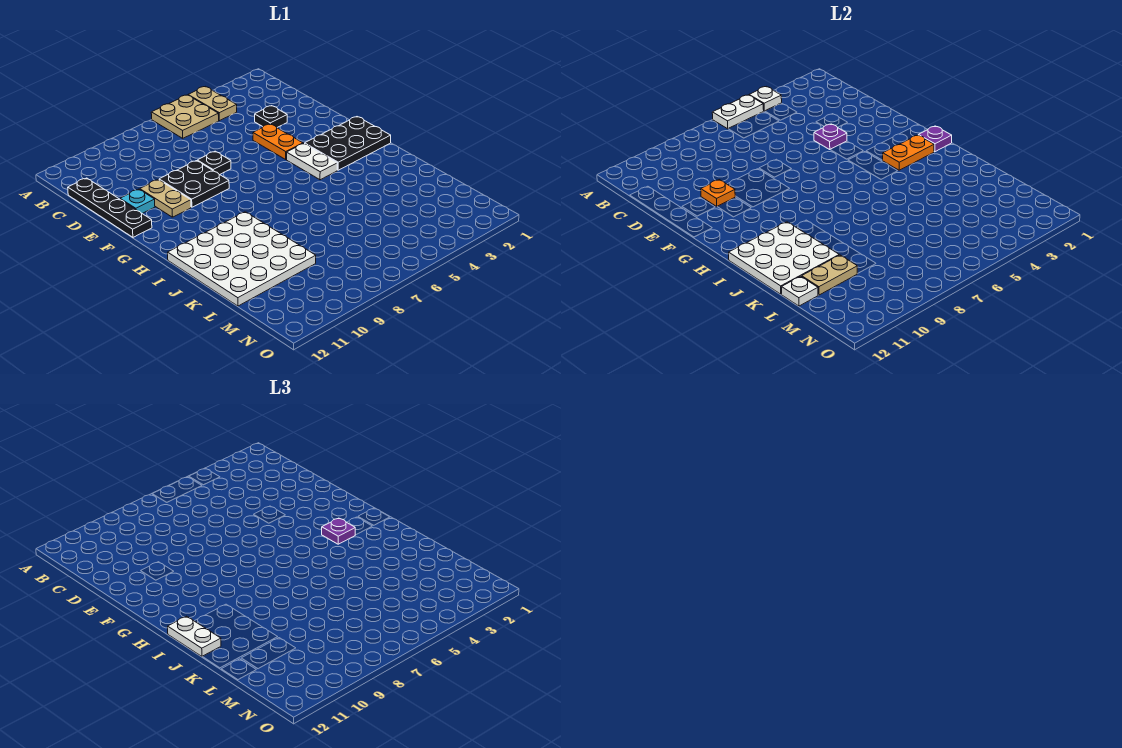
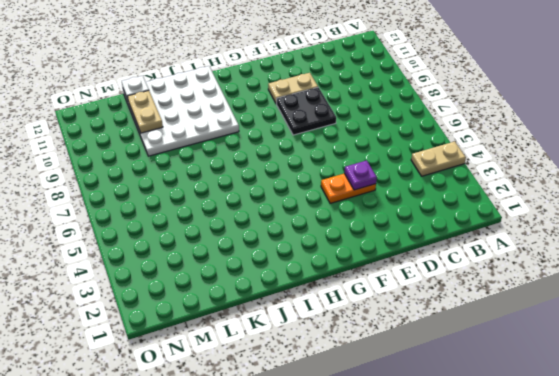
none -> tan 2x2 plate [151,95,219,138]
none -> black 1x4 plate [68,178,152,237]
none -> black 1x1 plate [255,106,287,127]

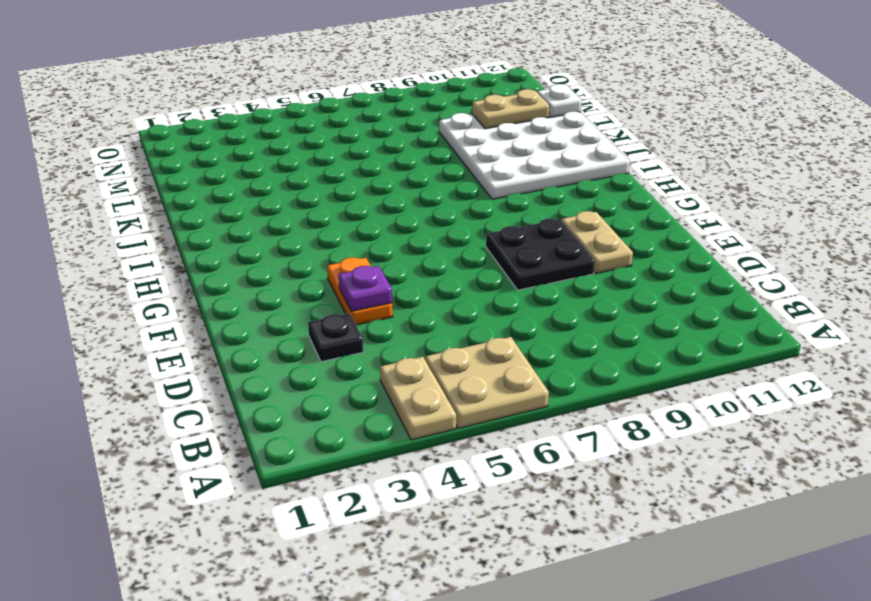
none -> black 1x4 plate [68,178,152,237]
none -> black 1x1 plate [197,151,231,175]
none -> cyan 1x1 plate [120,189,155,214]

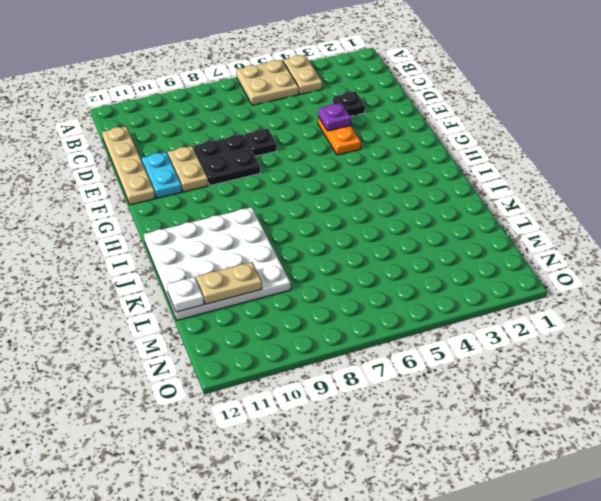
tan 1x4 plate [102,126,155,205] -> black 1x4 plate [68,178,152,237]
cyan 1x2 plate [142,152,182,198] -> cyan 1x1 plate [120,189,155,214]
none -> black 2x3 plate [305,117,391,170]
none -> white 1x2 plate [287,143,337,180]
none -> white 1x1 plate [749,87,782,111]

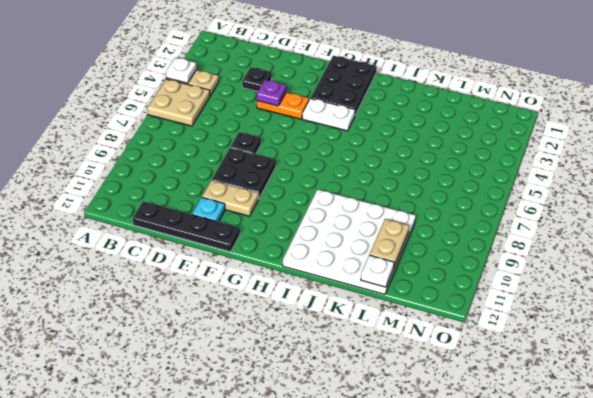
none -> white 1x2 plate [712,95,764,129]
none -> orange 1x1 plate [701,180,735,206]
none -> purple 1x1 plate [918,126,952,152]

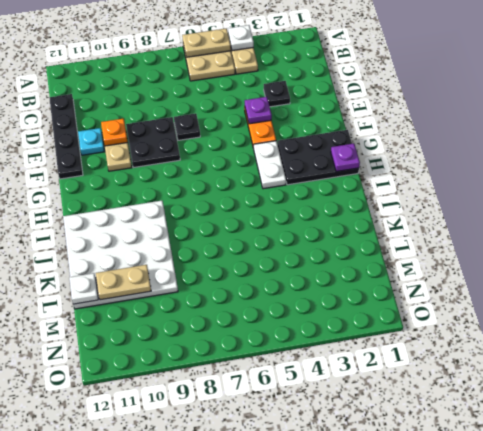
tan 1x2 plate [182,28,231,57] -> white 1x2 plate [712,95,764,129]
none -> orange 1x2 plate [883,135,934,170]
none -> white 3x3 plate [729,222,839,294]
none -> purple 1x1 plate [322,518,355,544]

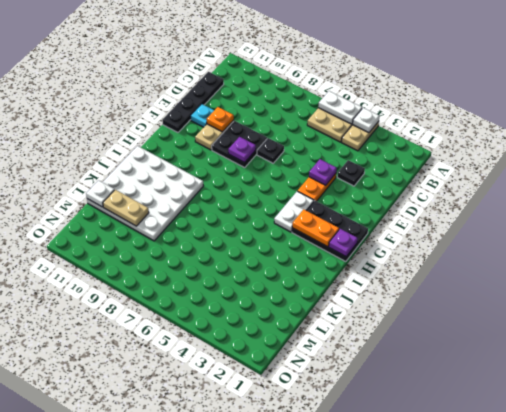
purple 1x1 plate [228,137,256,162] -> purple 1x1 plate moved to [322,518,355,544]
none -> white 3x3 plate [729,222,839,294]
none -> white 1x2 plate [168,616,221,656]

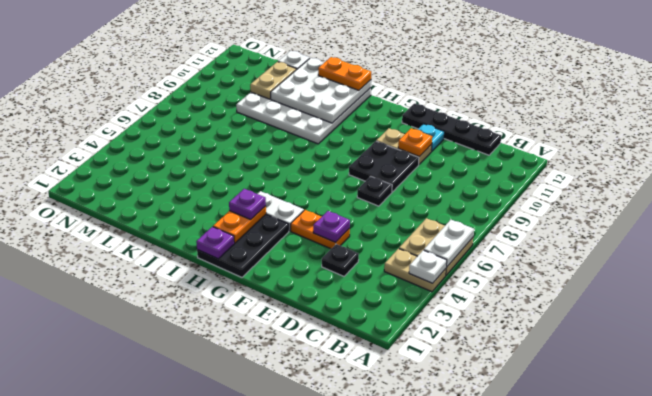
orange 1x2 plate [318,57,371,90] -> white 1x2 plate [168,616,221,656]

